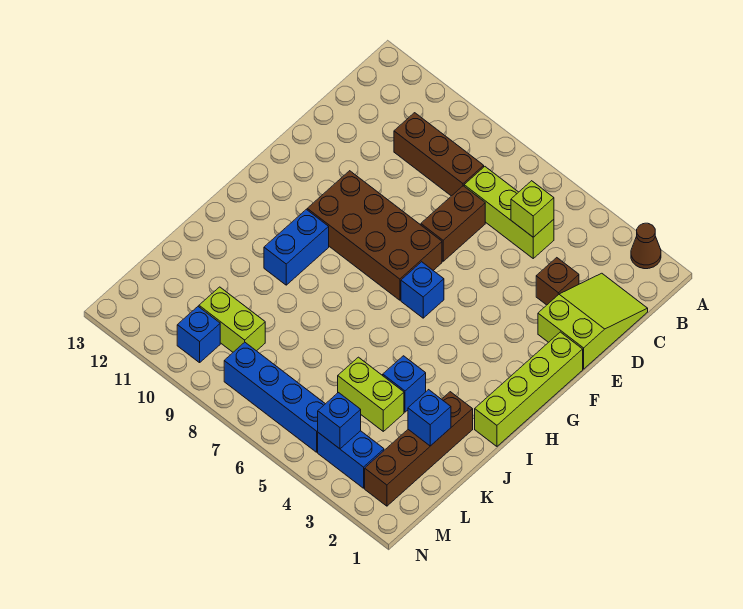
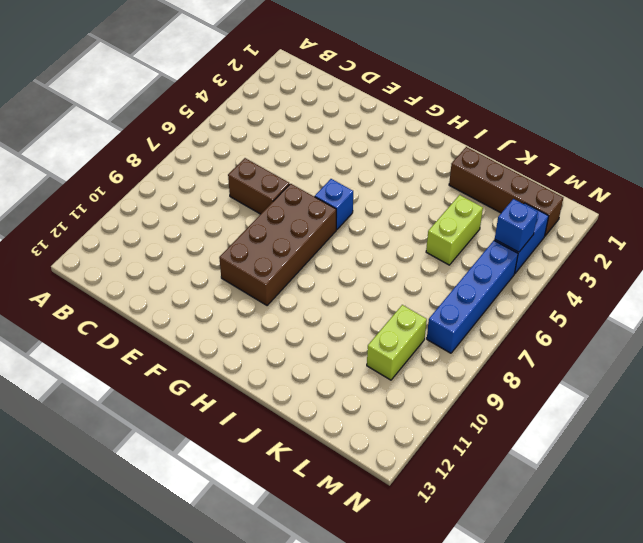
none -> brown 1x1 cone [631,223,661,269]
none -> lime 2x3 slope [538,273,648,369]
none -> lime 1x3 brick [464,167,554,258]

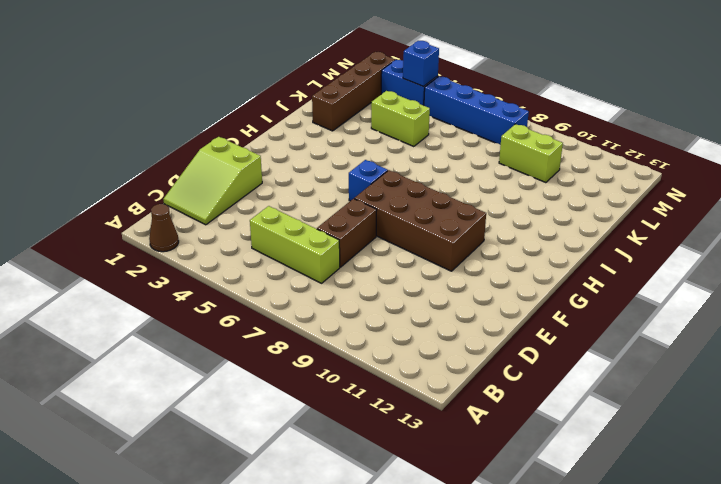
none -> brown 1x3 brick [394,113,484,196]
none -> brown 1x1 brick [536,258,579,305]
none -> lime 1x4 brick [475,332,583,446]

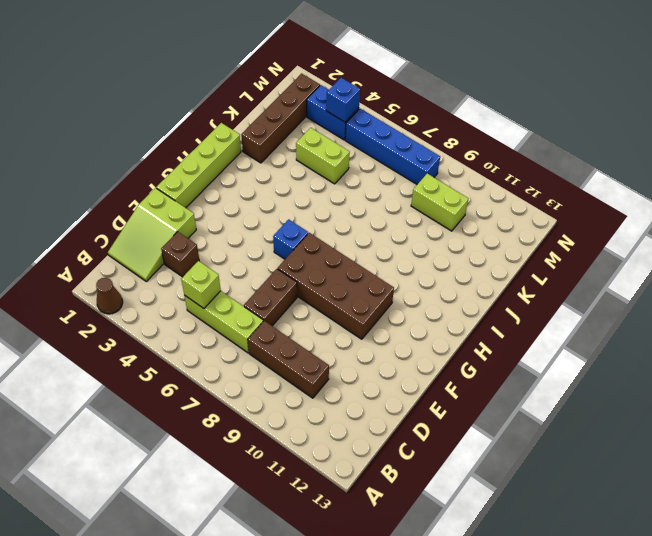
none -> blue 1x2 brick [264,209,329,285]
none -> blue 1x1 brick [383,356,426,412]
none -> blue 1x1 brick [177,307,220,363]

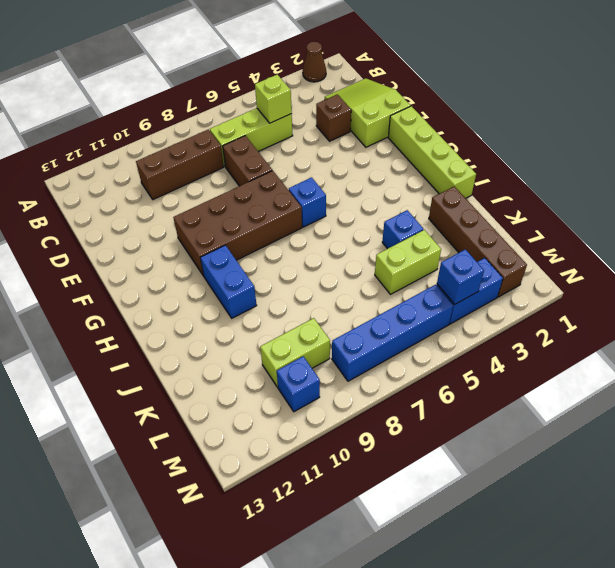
none -> blue 1x1 brick [408,390,451,446]

